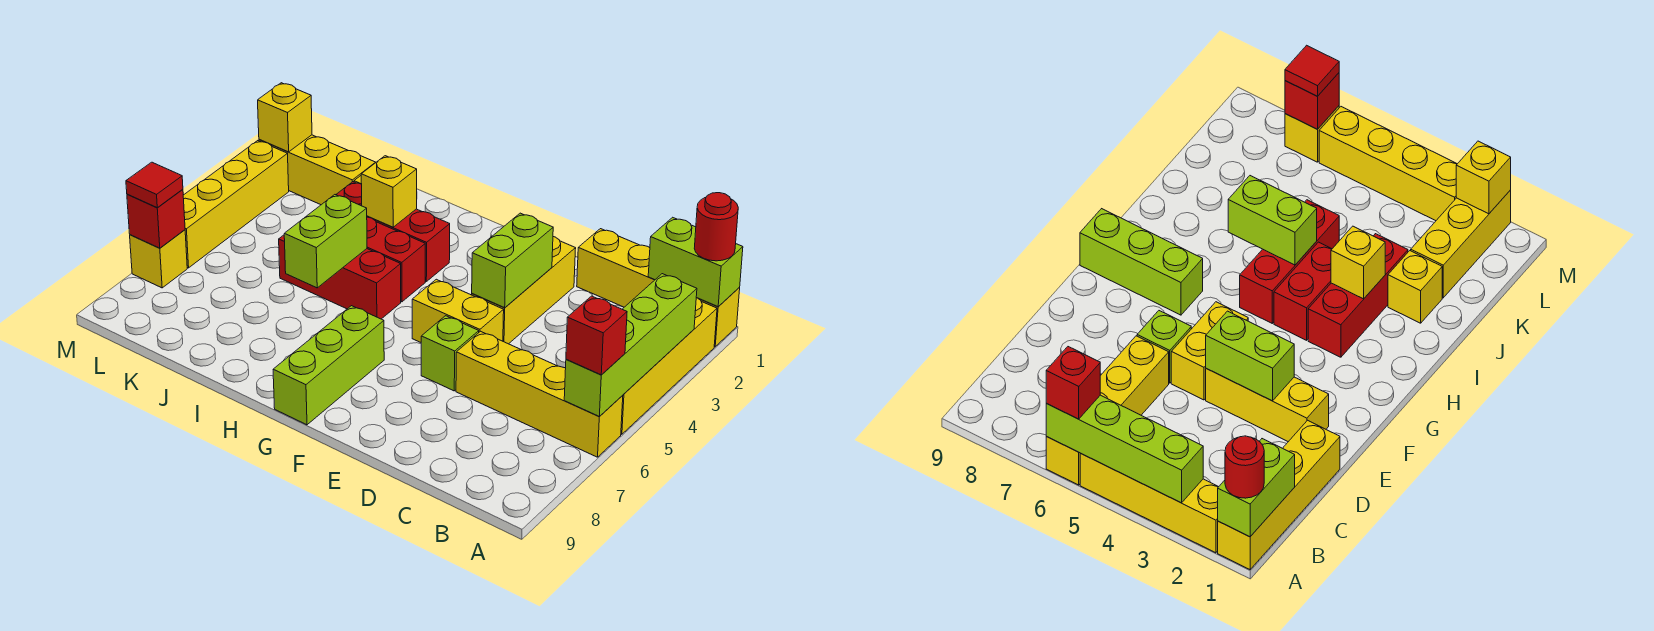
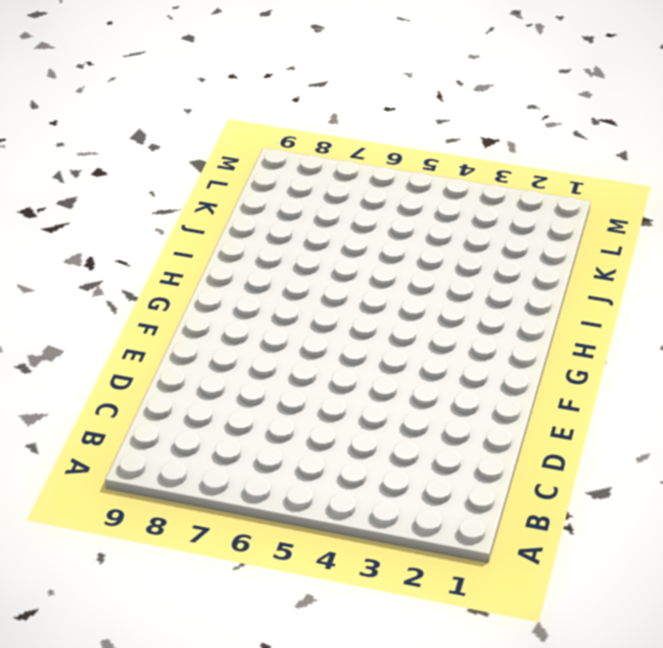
none -> yellow 1x4 brick [577,229,740,347]
none -> yellow 1x4 brick [621,297,717,434]
none -> yellow 1x4 brick [456,331,623,457]

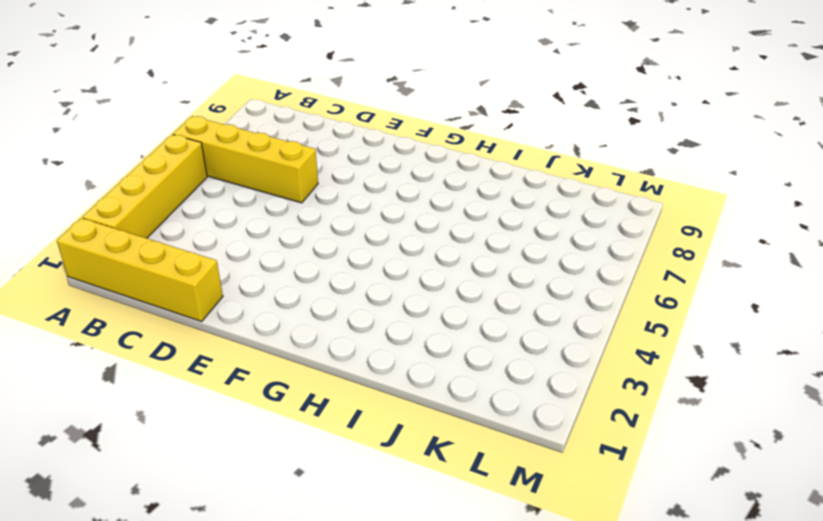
none -> yellow 1x3 brick [472,237,576,344]
none -> yellow 1x2 brick [412,279,504,342]
none -> lime 1x1 brick [421,316,479,391]

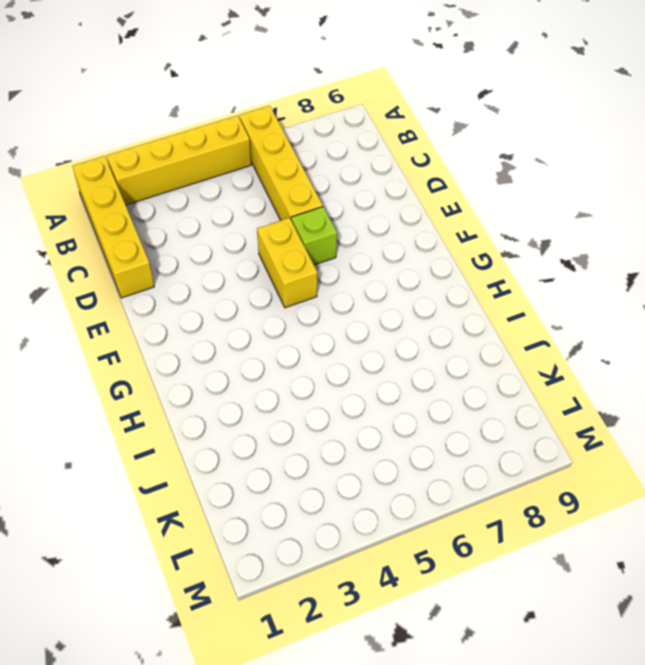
none -> yellow 1x3 brick [472,237,576,344]
none -> lime 1x3 brick [273,306,384,425]
none -> red 1x3 brick [336,182,450,281]

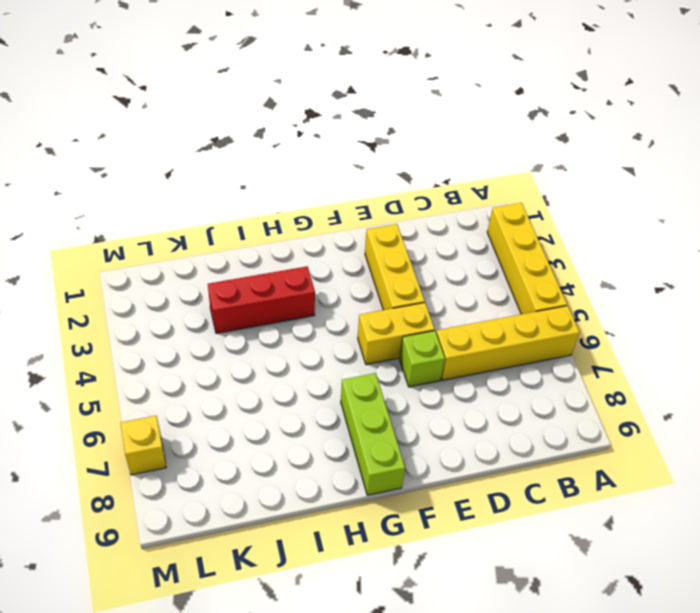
none -> yellow 1x4 brick [577,229,740,347]
none -> red 1x2 brick [367,217,425,302]
none -> red 1x3 brick [279,235,401,319]

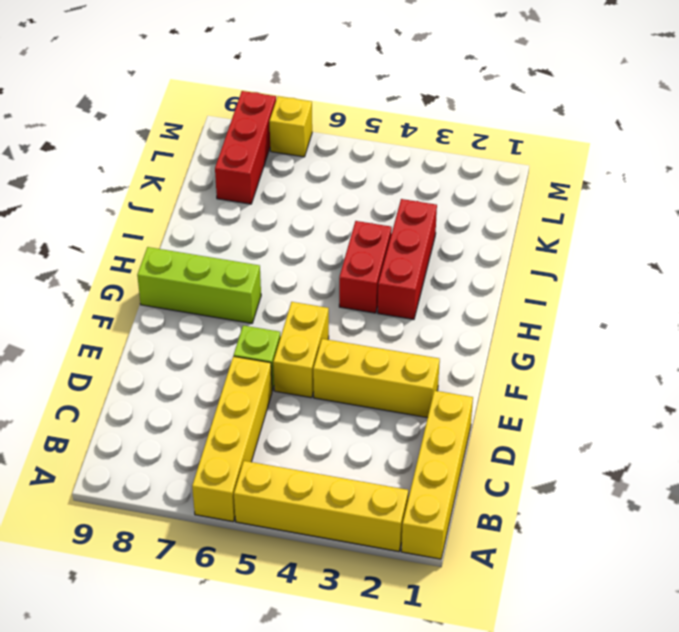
red 1x3 brick [215,91,276,204] -> red 1x3 brick moved to [279,235,401,319]
none -> yellow 1x1 brick [1388,251,1442,323]
none -> yellow 1x3 brick [259,135,376,205]
none -> yellow 1x4 brick [183,141,289,268]

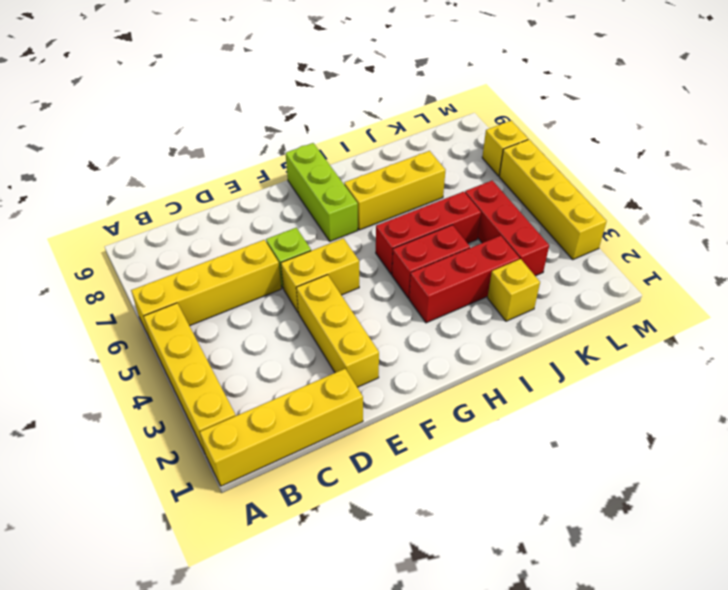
yellow 1x3 brick [344,151,446,230] -> yellow 1x3 brick moved to [259,135,376,205]
red 1x3 brick [465,180,549,276] -> none
none -> lime 1x2 brick [648,217,743,307]
none -> lime 1x4 brick [564,274,697,417]
none -> lime 1x2 brick [472,213,553,308]

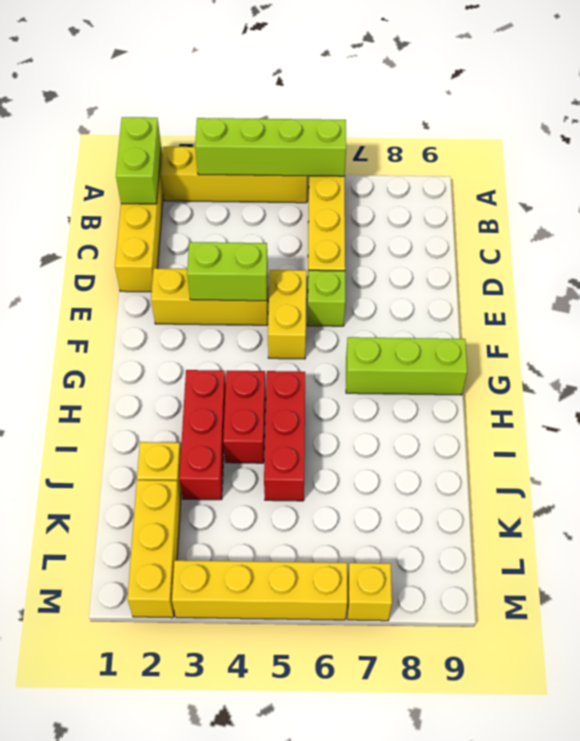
none -> yellow 1x1 brick [361,156,417,227]
none -> lime 1x2 brick [284,195,367,288]
none -> yellow 1x1 brick [258,83,312,152]

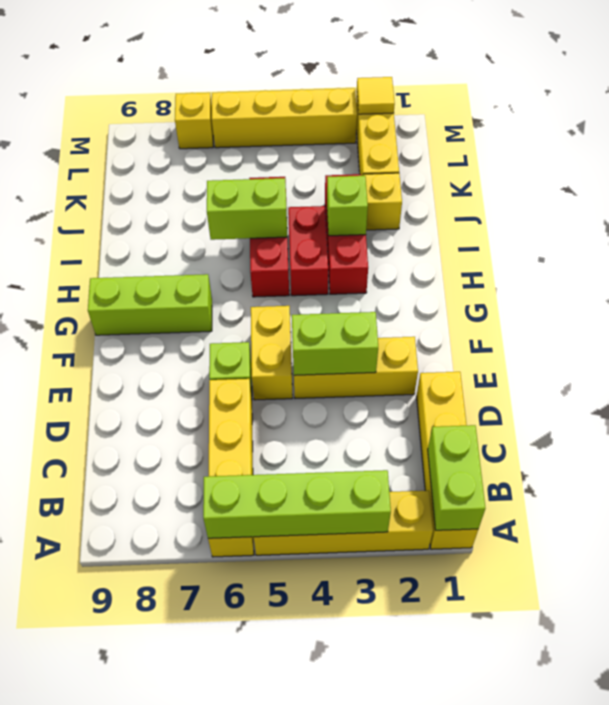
lime 1x1 brick [327,176,368,236] -> yellow 1x1 brick [361,156,417,227]
yellow 1x1 tile [357,77,395,114] -> yellow 1x1 brick [258,83,312,152]
none -> red 1x1 brick [127,189,185,248]
none -> red 1x1 round brick [694,193,738,261]
none -> red 1x1 brick [566,296,627,375]

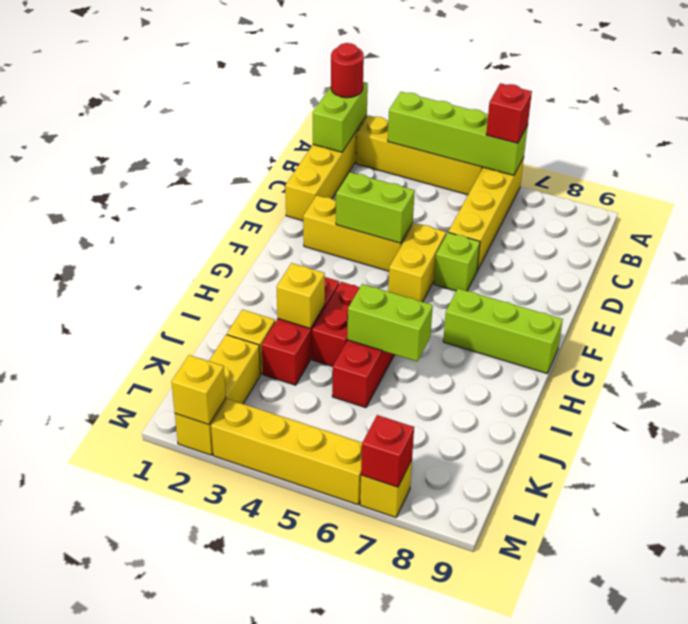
none -> red 1x1 tile [126,162,183,208]

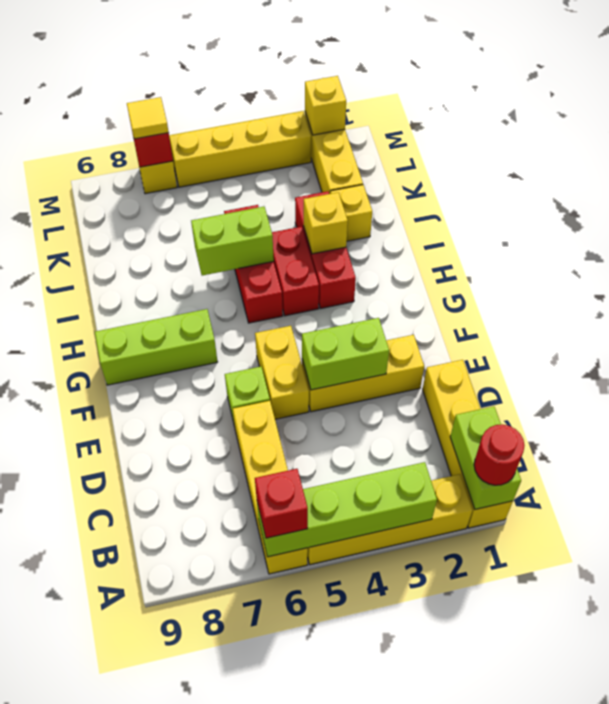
yellow 1x1 tile [127,97,169,139] -> red 1x1 tile [126,162,183,208]

